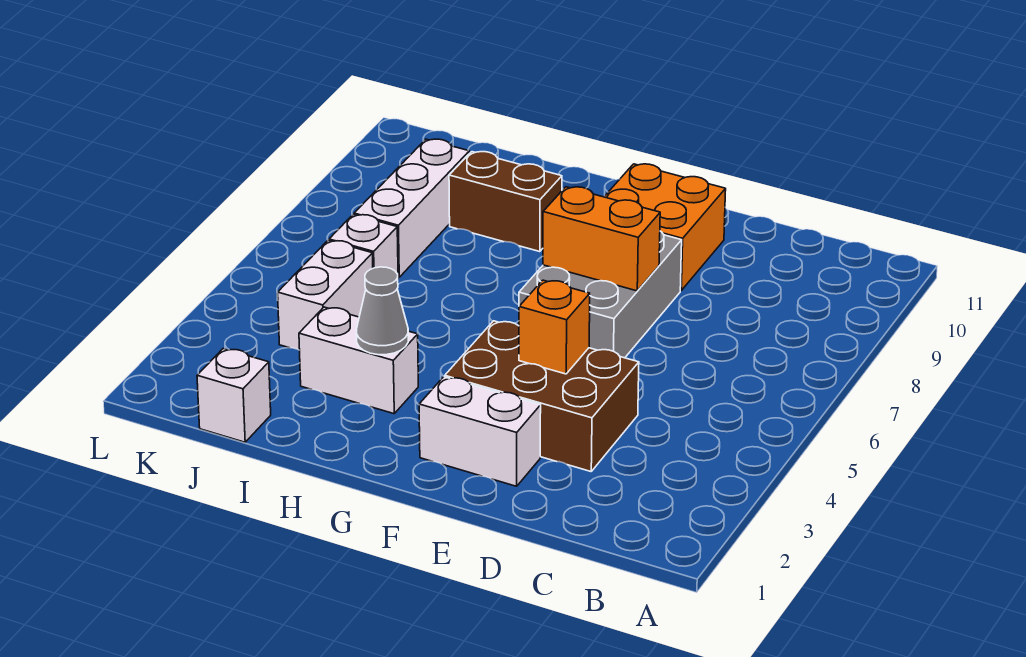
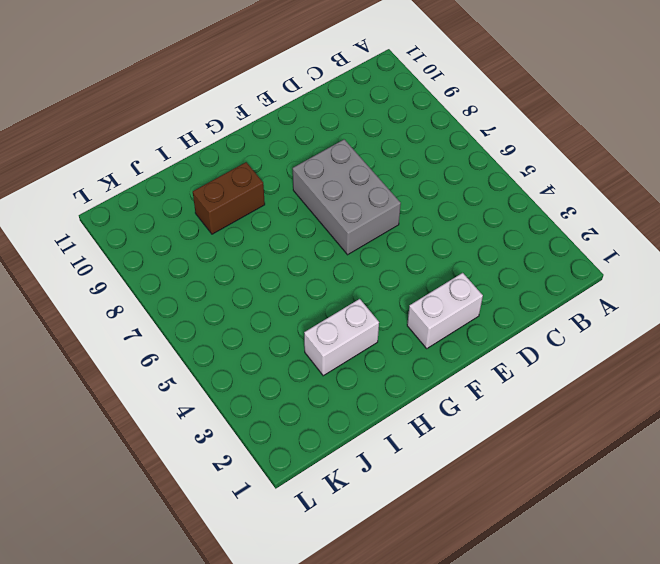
none -> brown 2x3 brick [445,321,639,471]
none -> orange 2x2 brick [604,164,726,290]
none -> white 1x1 brick [197,349,271,442]

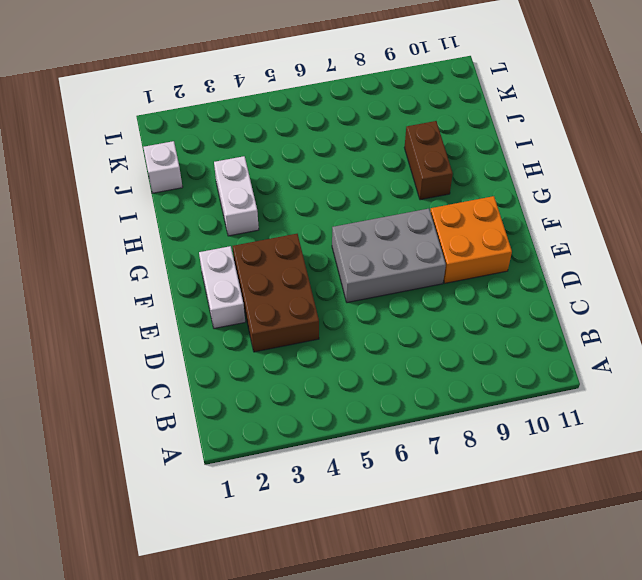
none -> white 1x2 brick [278,240,373,350]
none -> white 1x1 brick [329,215,398,274]
none -> white 1x3 brick [354,139,469,277]

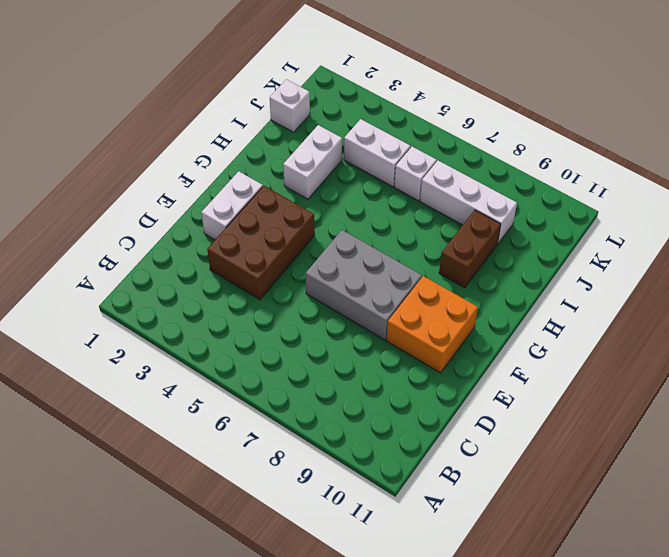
none -> orange 1x1 brick [519,280,590,374]
none -> orange 1x2 brick [543,187,660,291]
none -> grey 1x1 cone [356,267,408,355]

